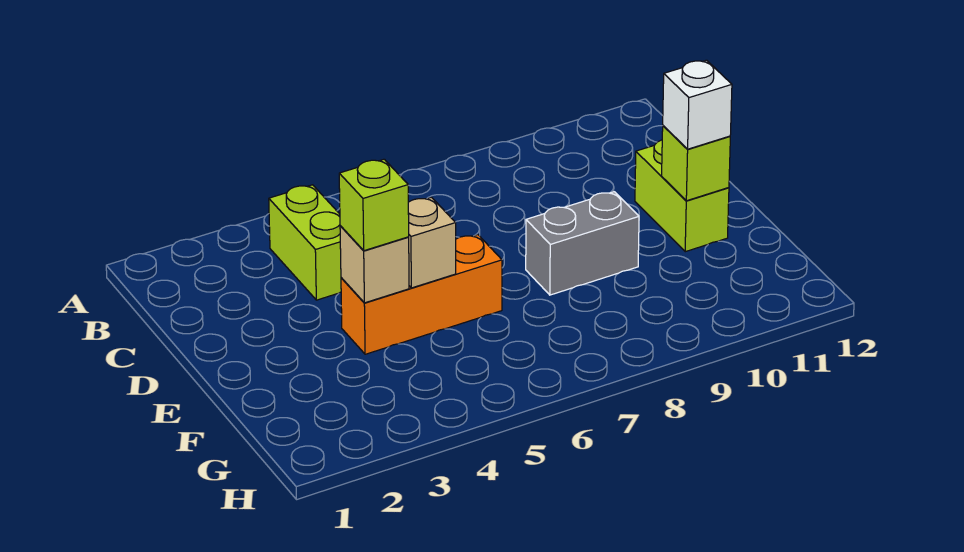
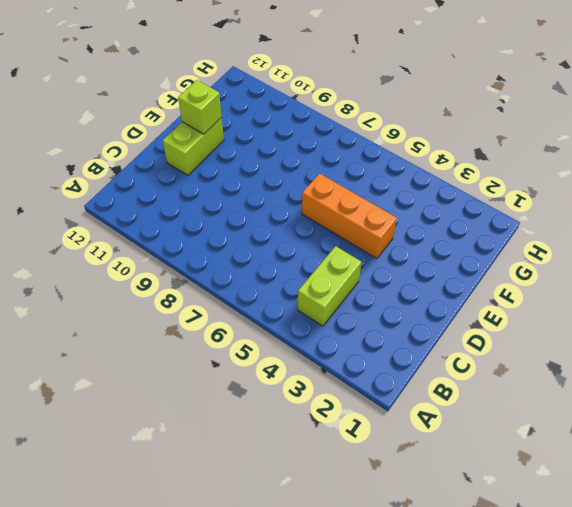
none -> grey 1x2 brick [526,192,639,295]
none -> tan 1x1 brick [340,226,409,303]

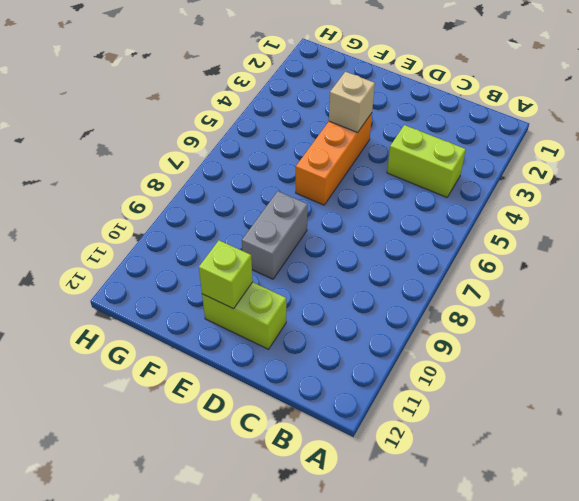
none -> tan 1x1 brick [408,197,456,288]
none -> lime 1x1 brick [339,159,409,251]

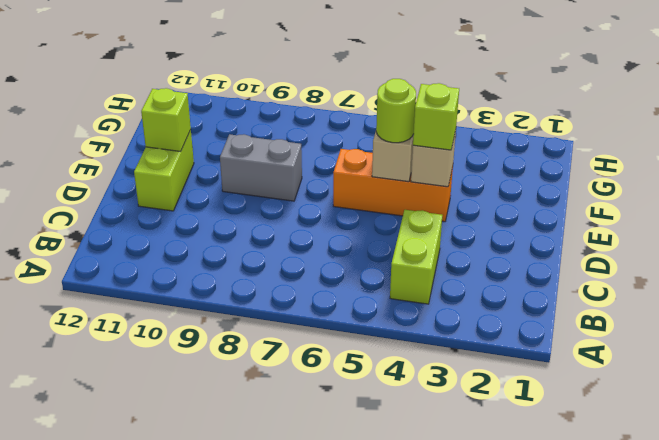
lime 1x1 round brick [376,79,416,143] -> none
none -> white 1x1 brick [663,60,732,149]

